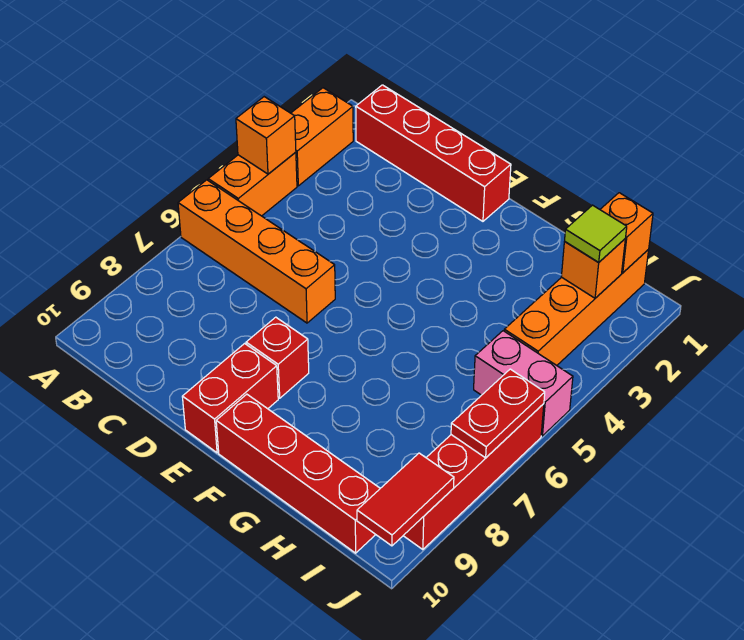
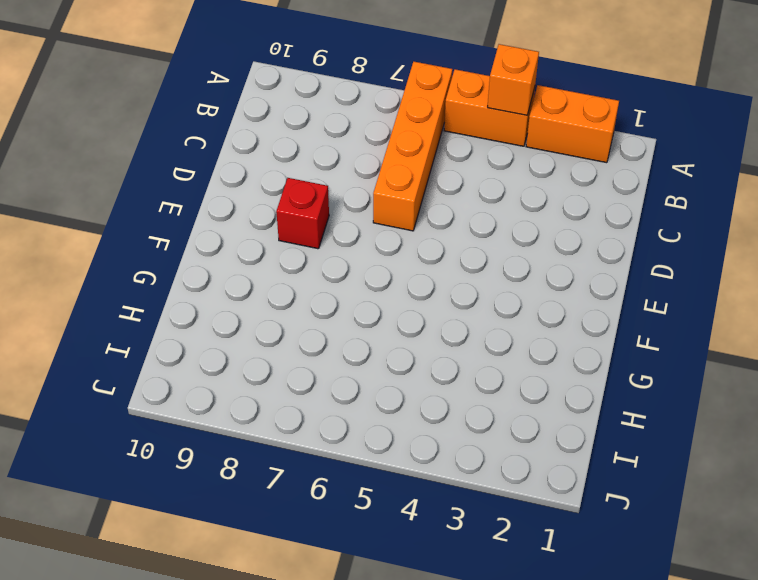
none -> red 1x4 brick [356,85,511,221]
none -> red 1x2 brick [182,344,278,453]
none -> red 1x4 brick [216,394,380,553]

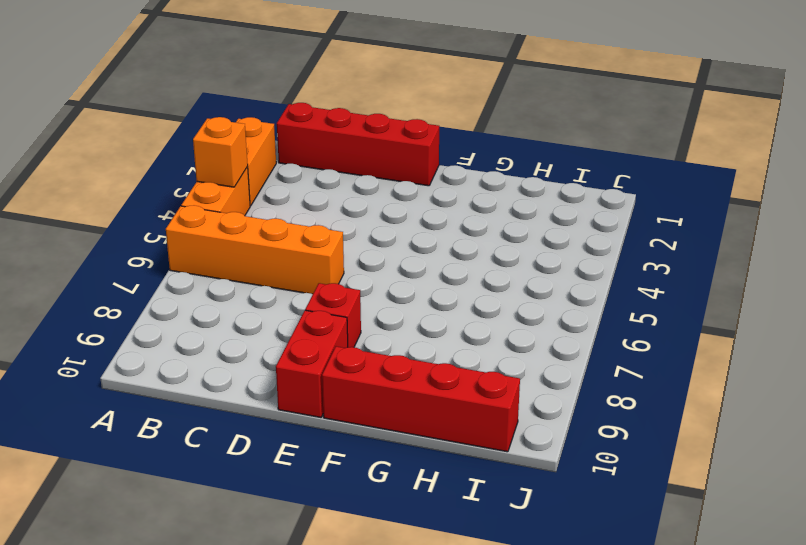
none -> orange 1x4 brick [504,250,649,365]
none -> pink 1x2 brick [474,331,573,436]
none -> red 1x4 brick [403,404,544,550]

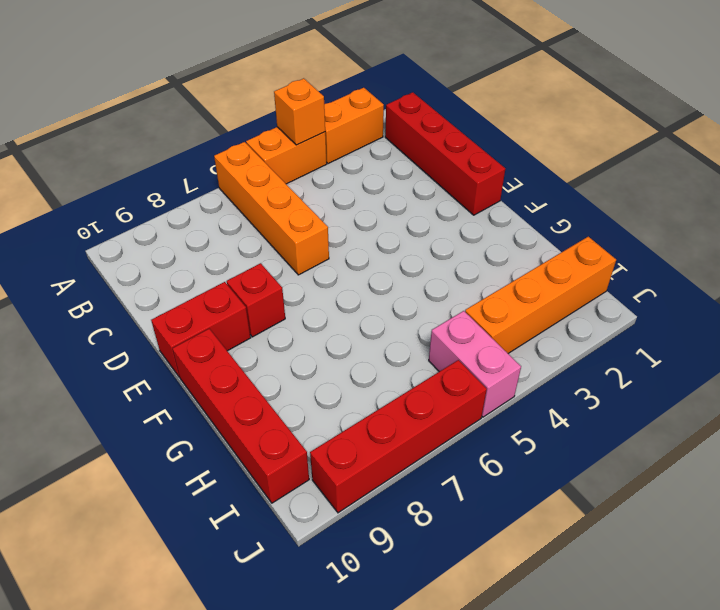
none -> orange 1x1 brick [600,193,653,273]
none -> orange 1x1 brick [561,239,625,298]
none -> red 1x2 plate [451,369,545,458]

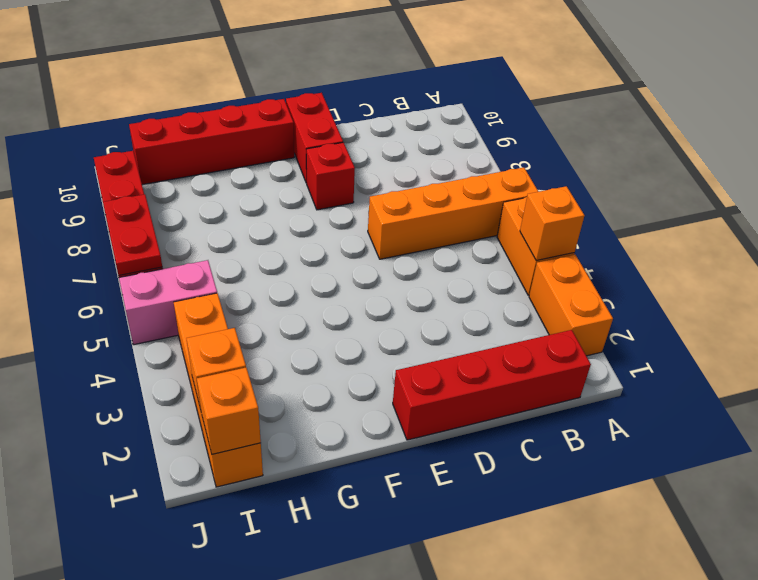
none -> red 1x2 tile [357,453,454,546]
none -> lime 1x1 tile [565,205,627,262]

